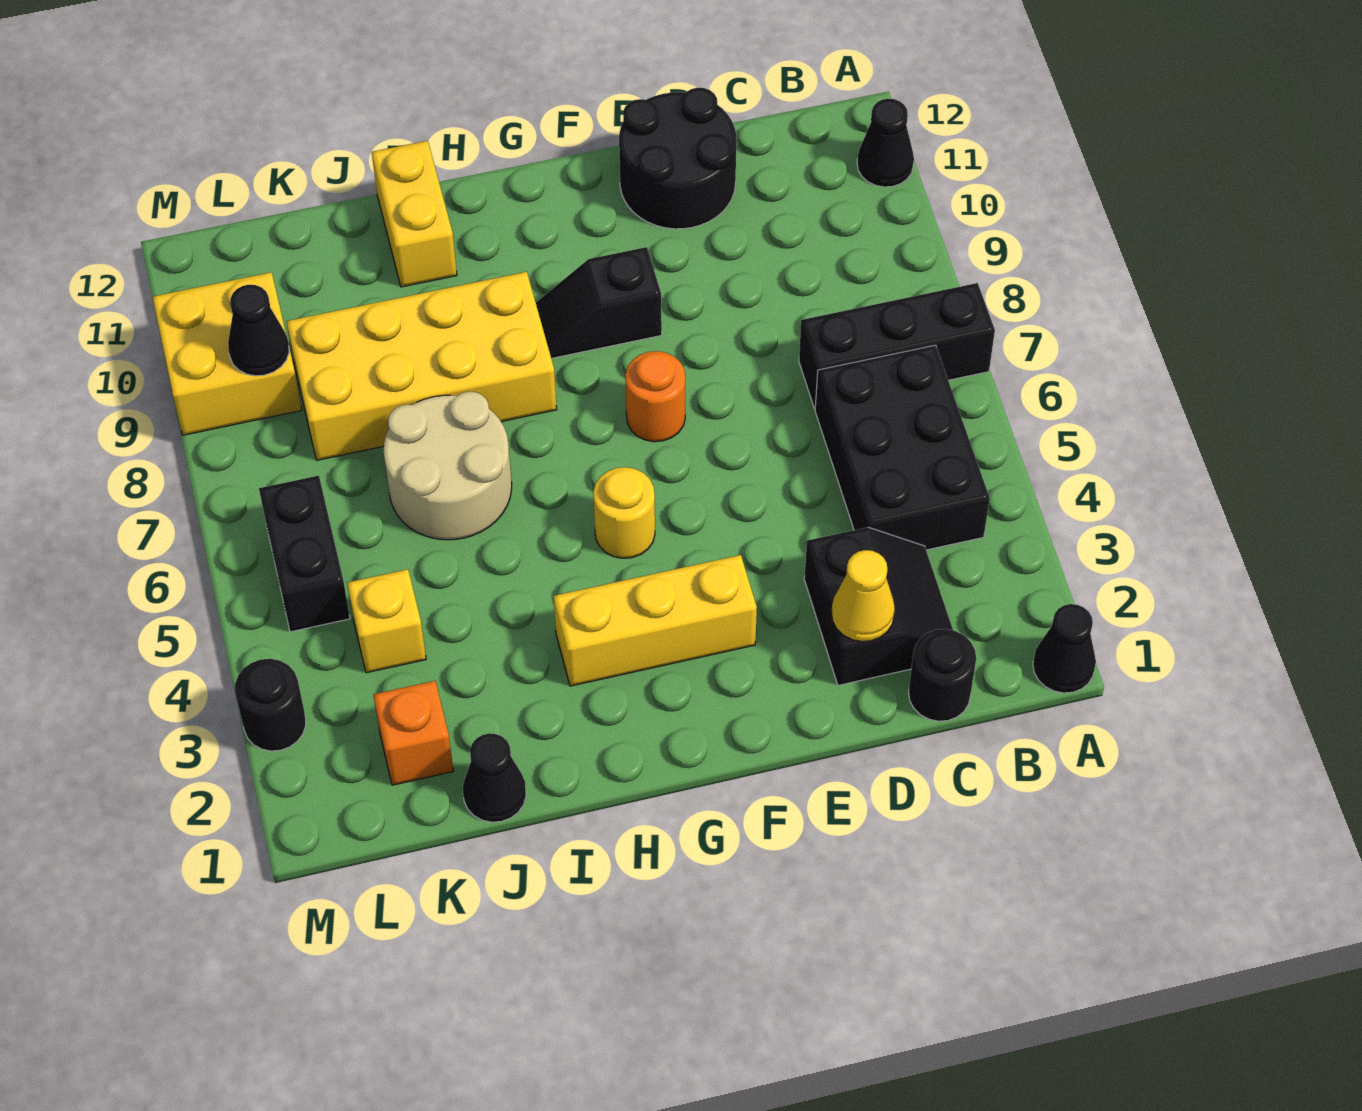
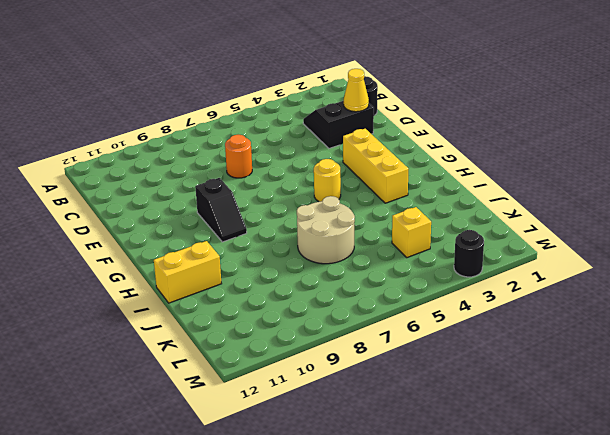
orange 1x1 round brick [225,135,252,178] -> orange 1x1 round brick moved to [625,351,685,442]
none -> black 1x1 cone [1033,604,1096,693]
none -> black 1x3 brick [799,283,995,409]
none -> black 1x1 cone [857,99,914,187]

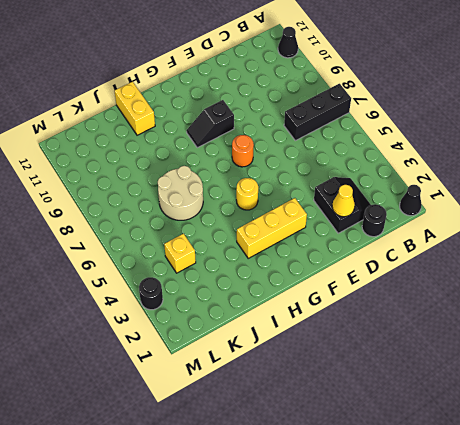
none -> black 2x3 brick [815,345,990,550]
none -> black 2x2 round brick [619,88,736,229]
none -> yellow 2x4 brick [286,272,557,460]

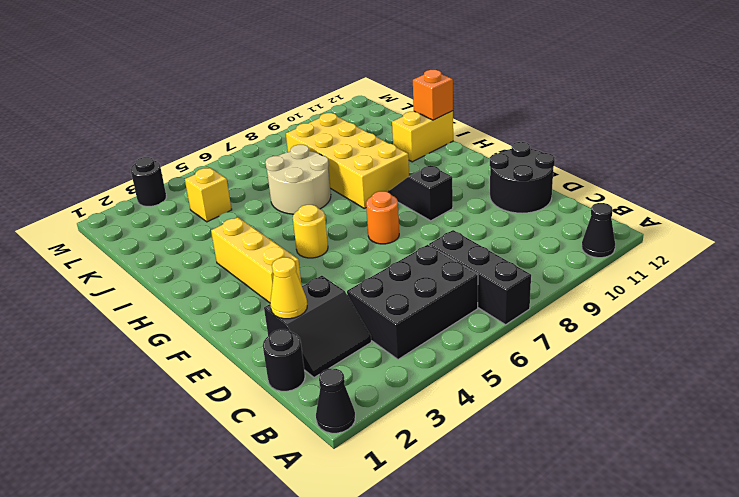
orange 1x1 brick [413,70,453,120] -> orange 1x1 brick moved to [373,681,453,785]
none -> black 1x1 cone [463,733,526,822]
none -> black 1x2 brick [259,476,350,632]
none -> yellow 2x2 brick [152,272,302,435]

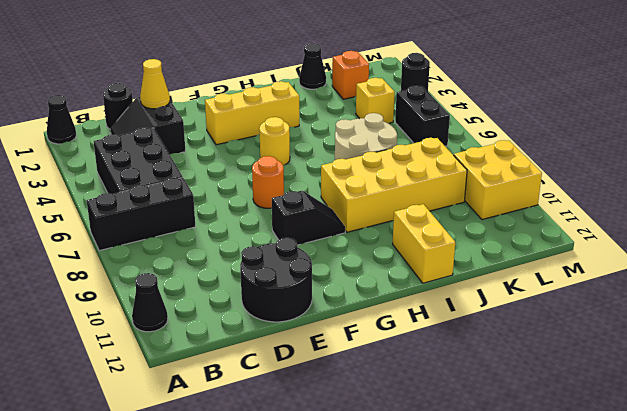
none -> black 1x1 cone [228,285,289,376]

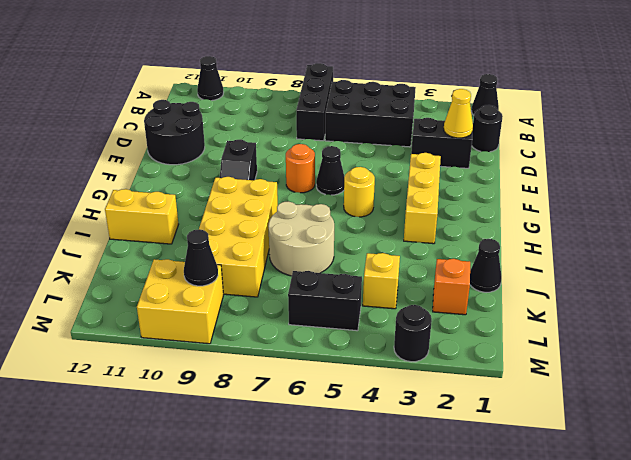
black 1x1 cone [316,146,344,195] -> none

